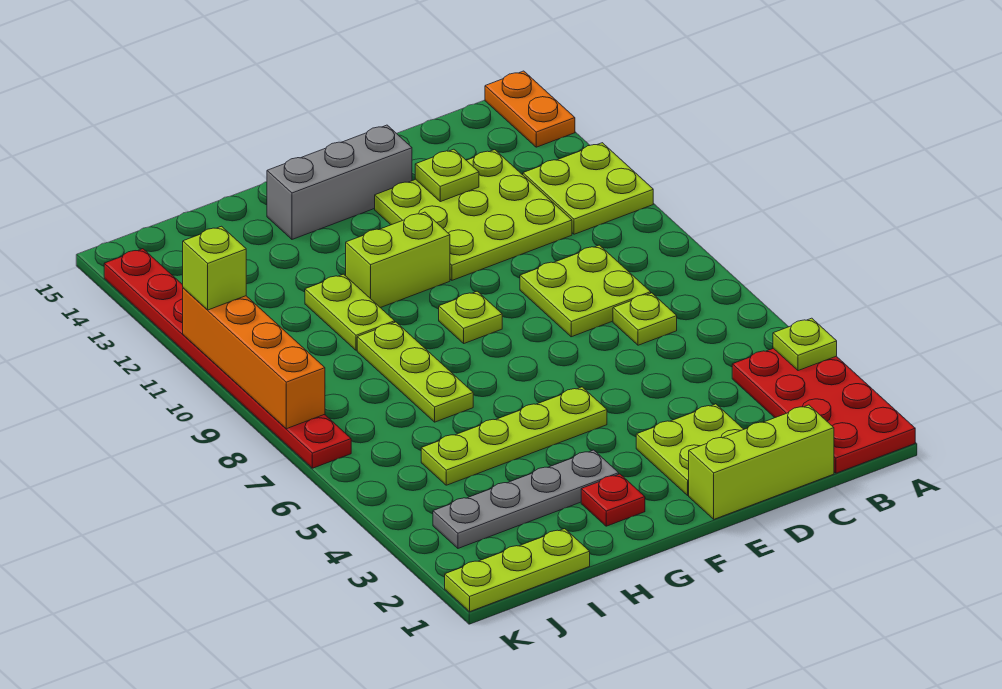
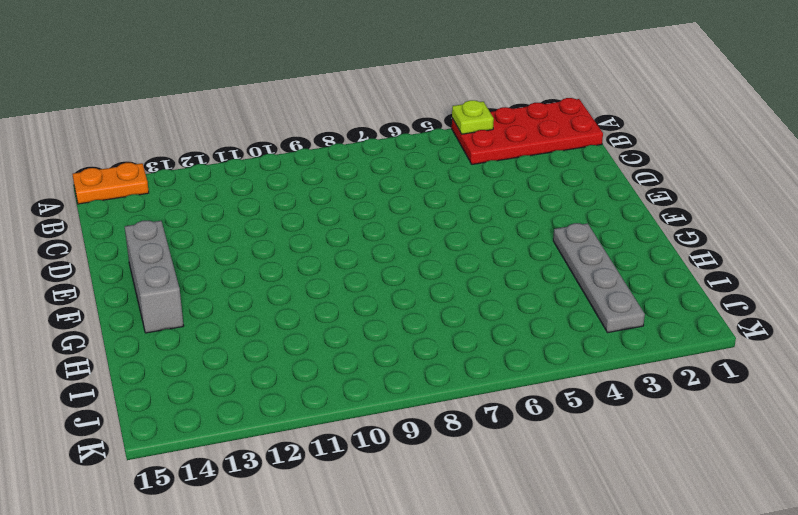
none -> lime 2x2 plate [523,143,653,234]
none -> lime 1x3 brick [689,405,834,519]
none -> lime 1x1 plate [613,293,677,345]

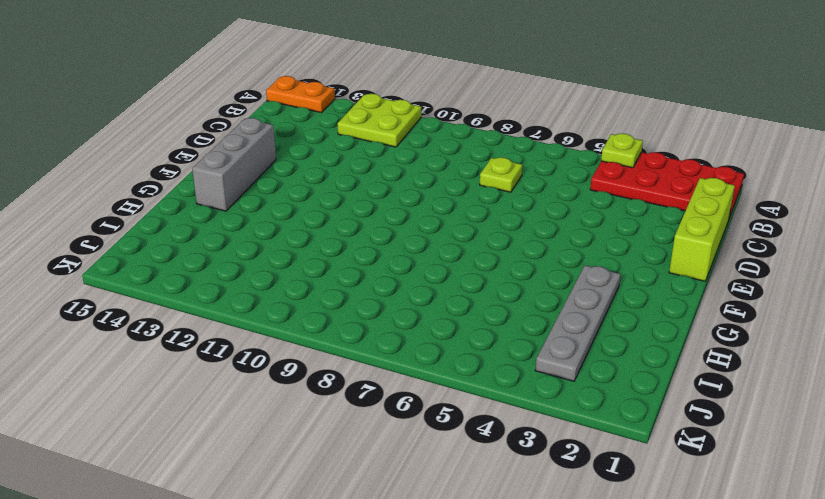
none -> lime 2x2 plate [520,245,651,337]
none -> lime 3x3 plate [375,150,572,280]
none -> lime 2x2 plate [636,404,744,495]

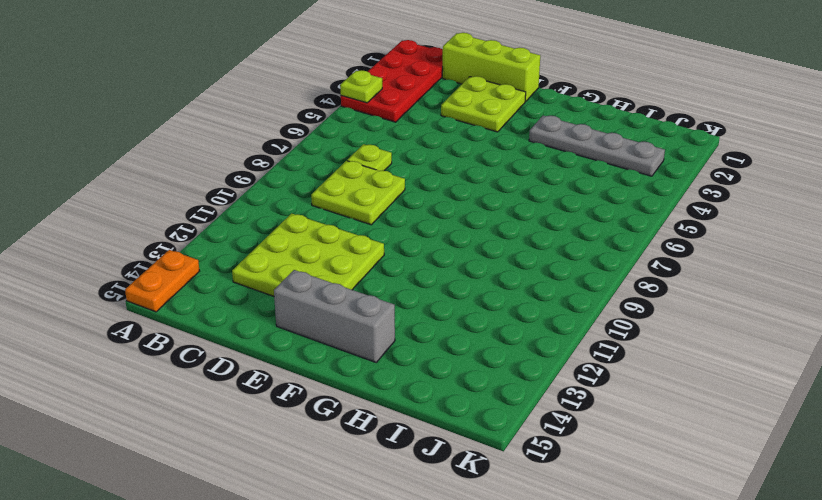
none -> lime 2x2 plate [523,143,653,234]
none -> lime 1x4 plate [421,387,607,485]
none -> lime 1x1 plate [439,291,502,343]

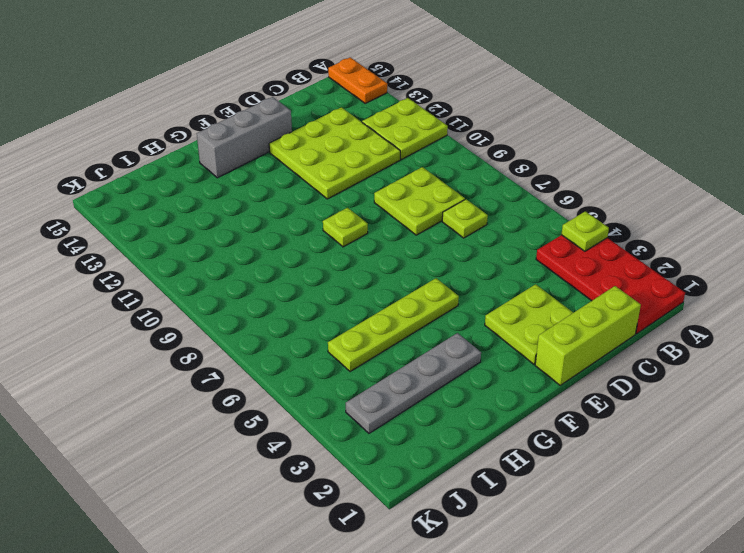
none -> lime 1x2 brick [346,212,450,308]
none -> red 1x1 plate [581,474,645,526]
none -> lime 1x3 plate [357,322,473,422]

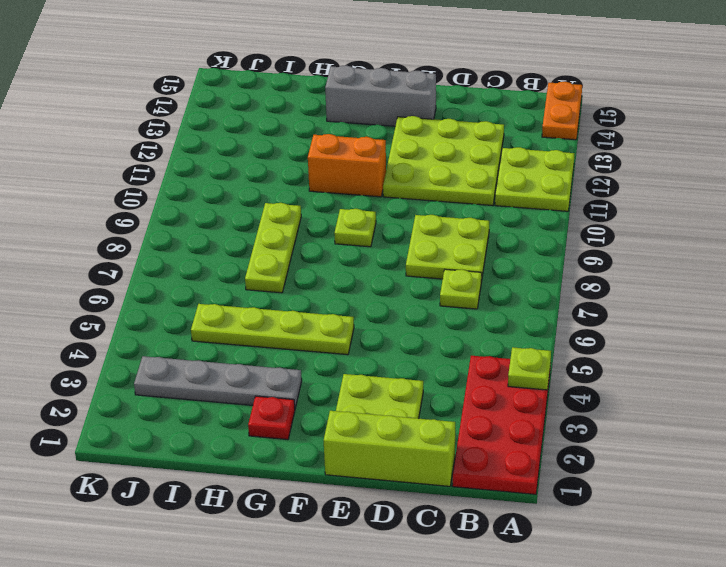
orange 1x2 brick [308,134,386,197] -> lime 1x2 brick [346,212,450,308]
none -> lime 1x2 plate [305,274,395,350]
none -> lime 1x3 plate [445,529,590,611]
none -> red 1x8 plate [104,249,351,468]

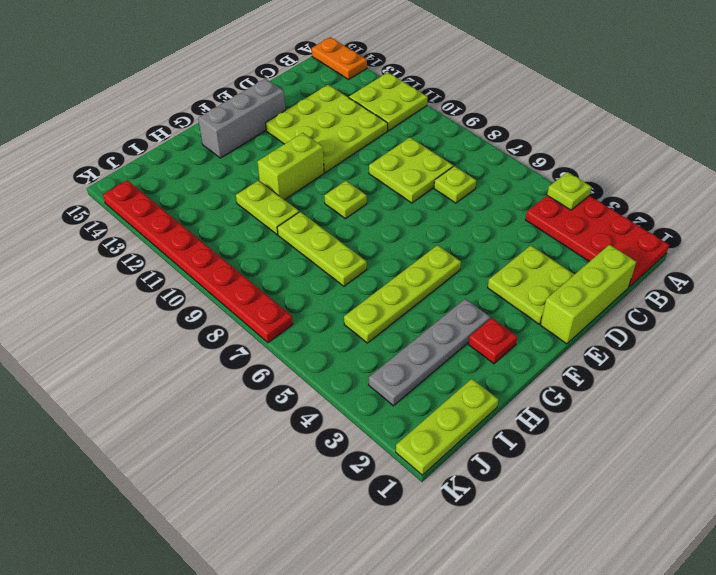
none -> lime 1x1 plate [415,149,479,202]
none -> orange 1x4 brick [183,288,325,429]
none -> lime 1x1 brick [183,226,246,310]

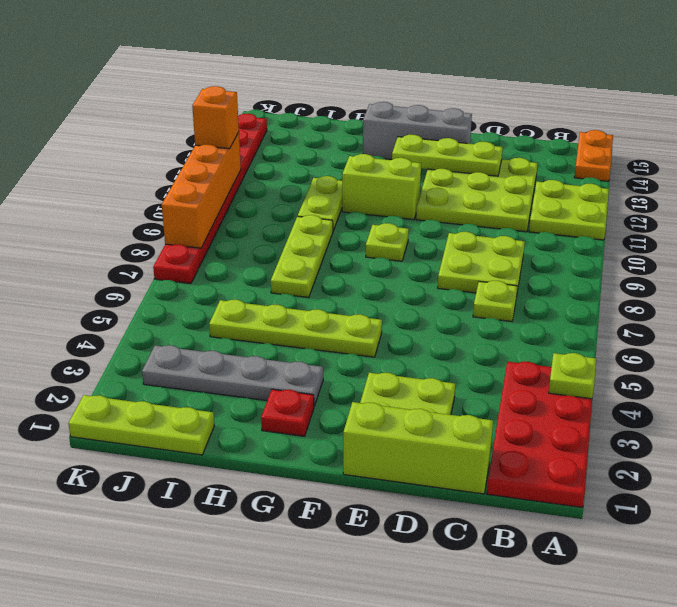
lime 1x3 plate [392,135,503,176] -> lime 1x1 plate [415,149,479,202]
orange 1x1 brick [192,86,239,149] -> lime 1x1 brick [183,226,246,310]

